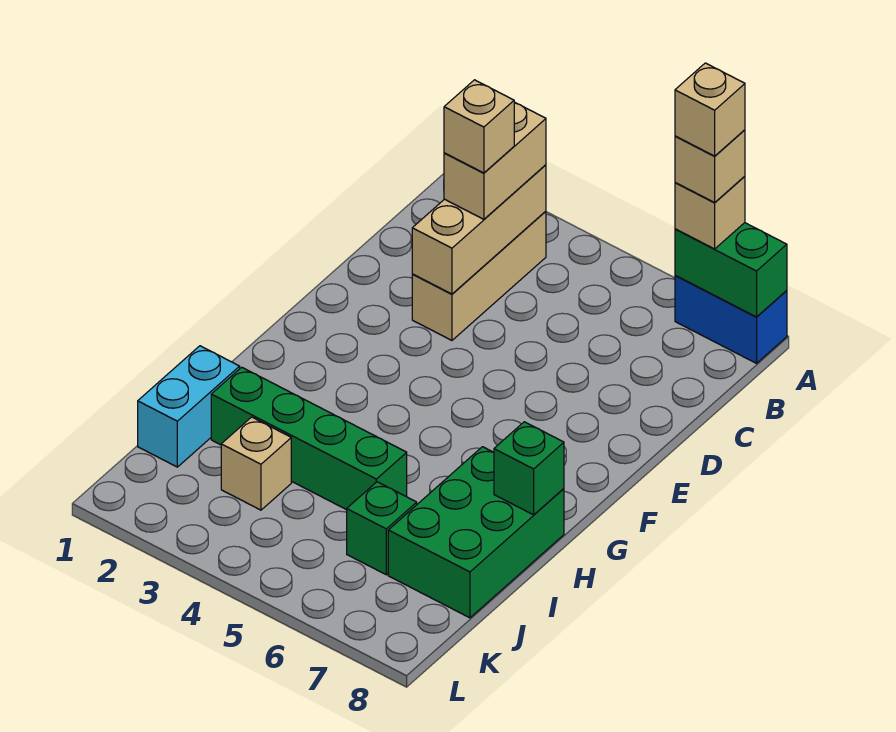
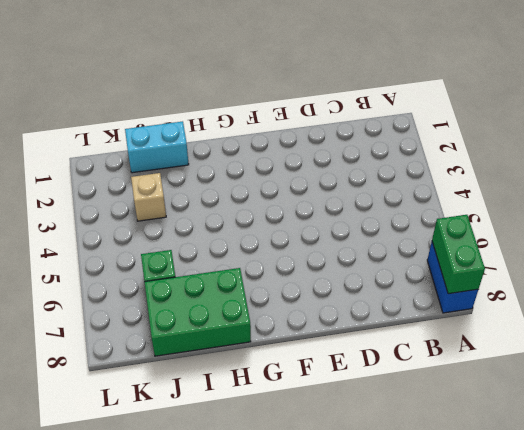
none -> tan 1x3 brick [412,211,546,340]
none -> green 1x4 brick [211,367,407,510]
none -> tan 1x3 brick [412,165,546,294]

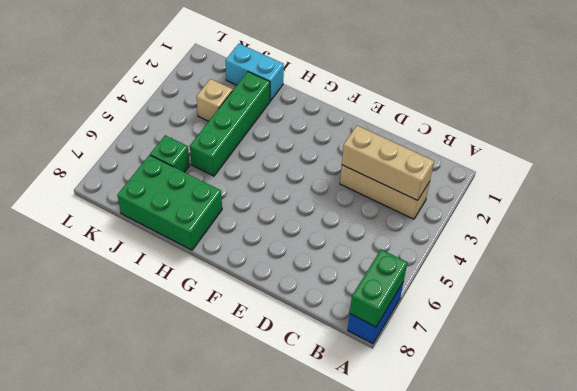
none -> green 1x1 brick [494,422,564,515]
none -> tan 1x1 brick [675,176,745,249]
none -> tan 1x2 brick [444,102,546,219]

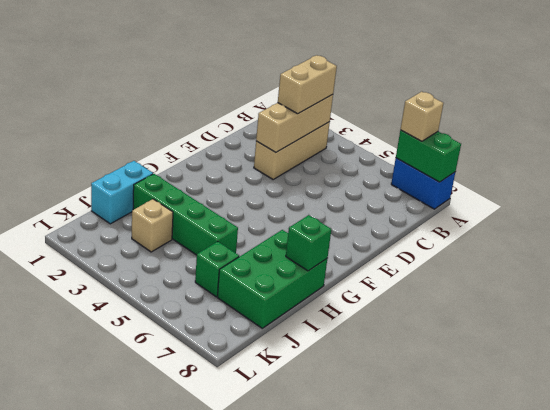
none -> tan 1x1 brick [675,130,745,202]
none -> tan 1x1 brick [444,80,514,173]
none -> tan 1x1 brick [675,63,745,156]

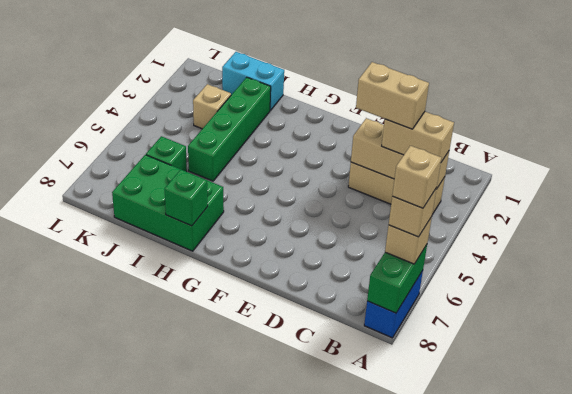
tan 1x2 brick [356,62,429,129] -> tan 1x1 brick [444,80,514,173]

